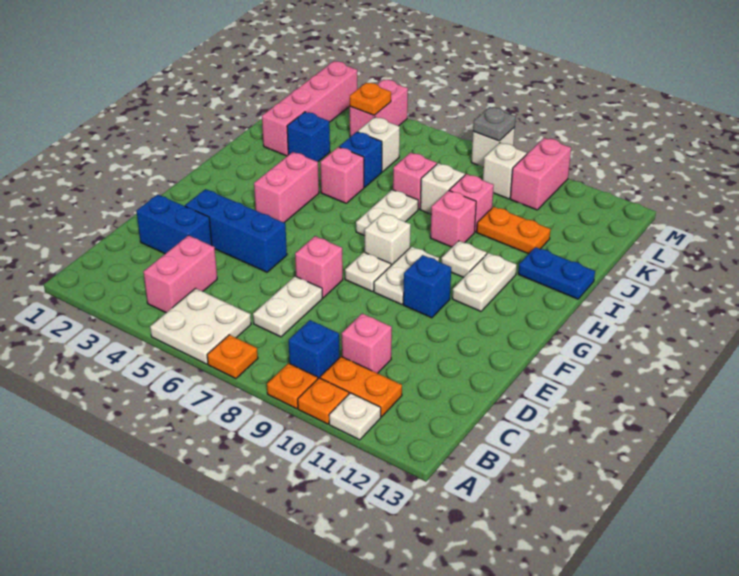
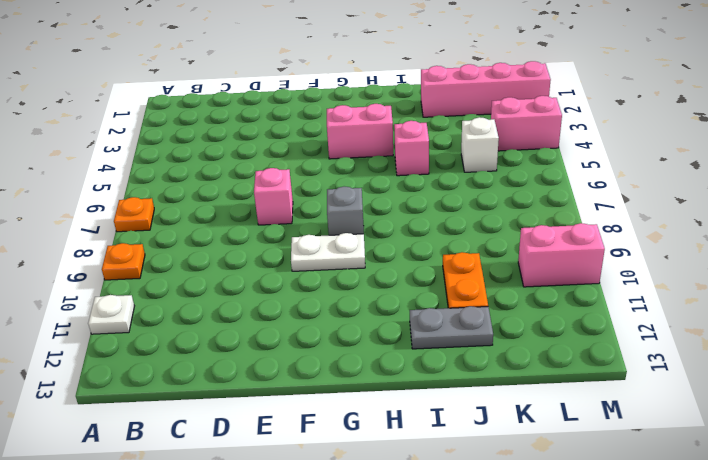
grey 1x1 brick [327,186,364,235] -> white 1x1 brick [365,213,411,265]
grey 1x2 plate [410,306,493,349] -> blue 1x2 plate [518,247,595,299]
none -> white 2x2 plate [150,288,251,364]
none -> orange 1x1 plate [298,378,349,424]
none -> pink 1x2 brick [144,235,217,313]
none -> blue 1x1 brick [289,320,340,378]

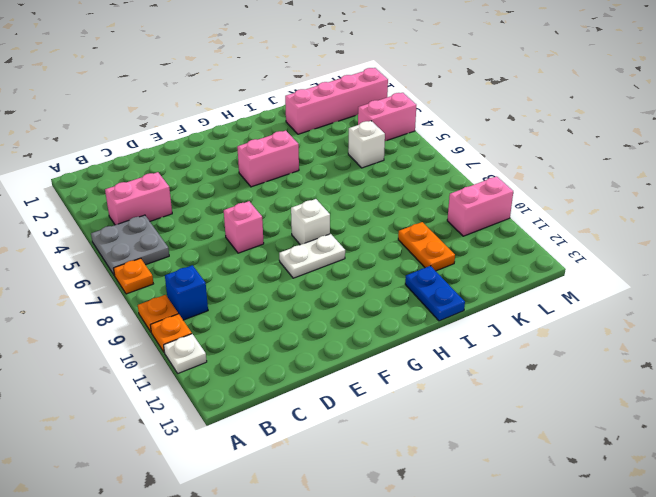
grey 2x2 plate [91,215,169,276] -> white 2x2 plate [150,288,251,364]
none -> orange 1x2 plate [320,357,402,417]
none -> white 1x2 plate [253,276,323,337]
none -> pink 1x1 brick [342,313,392,373]
none -> blue 1x2 brick [137,195,212,254]

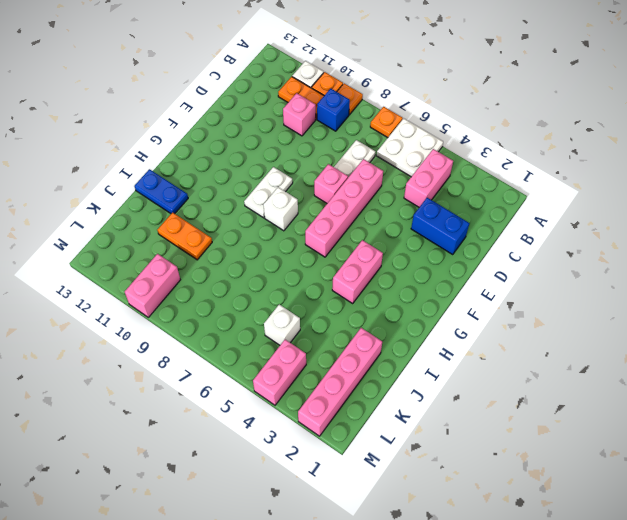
pink 1x4 brick [305,159,383,257] -> none
none -> blue 1x3 brick [185,189,287,272]
none -> white 1x1 plate [345,252,391,292]
none -> blue 1x1 brick [403,255,451,318]
none -> white 1x2 plate [452,253,517,311]

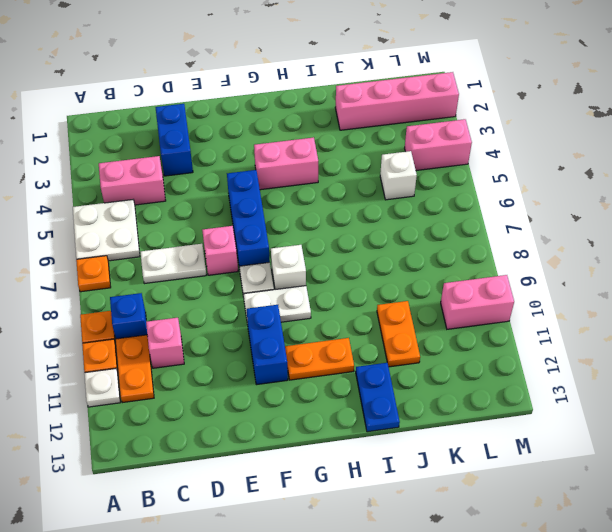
blue 1x3 brick [227,170,270,266] -> blue 1x3 brick moved to [185,189,287,272]
blue 1x2 brick [247,305,288,385] -> blue 1x1 brick [403,255,451,318]
orange 1x2 plate [285,338,354,380] -> white 1x2 plate [452,253,517,311]
none -> white 1x2 plate [356,190,418,236]
none -> white 1x1 plate [441,241,487,277]
none -> pink 1x1 brick [320,147,364,203]
none -> pink 1x1 brick [430,191,476,247]

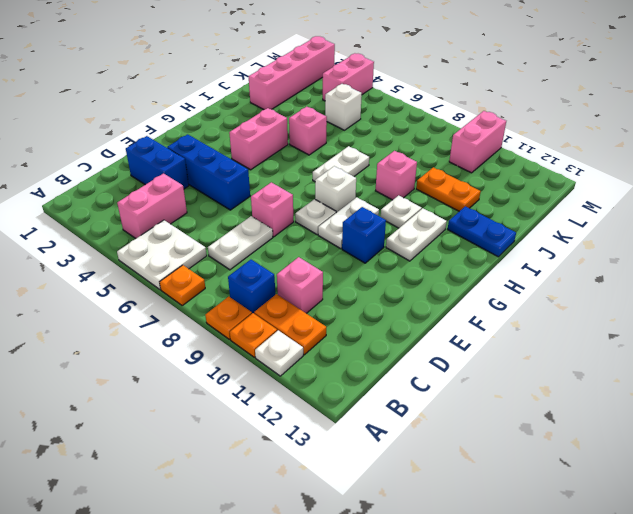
none -> blue 1x1 brick [287,112,330,162]
none -> blue 1x1 brick [339,132,382,187]
none -> pink 1x1 brick [393,153,437,209]
none -> white 1x1 brick [420,163,465,214]

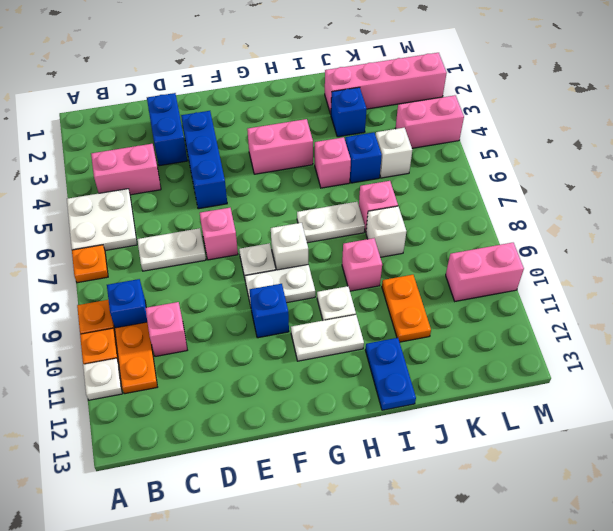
none -> pink 1x1 brick [450,174,494,232]
none -> white 1x1 brick [483,143,527,199]
none -> white 1x1 brick [471,127,515,167]
none -> orange 1x1 plate [350,83,391,115]

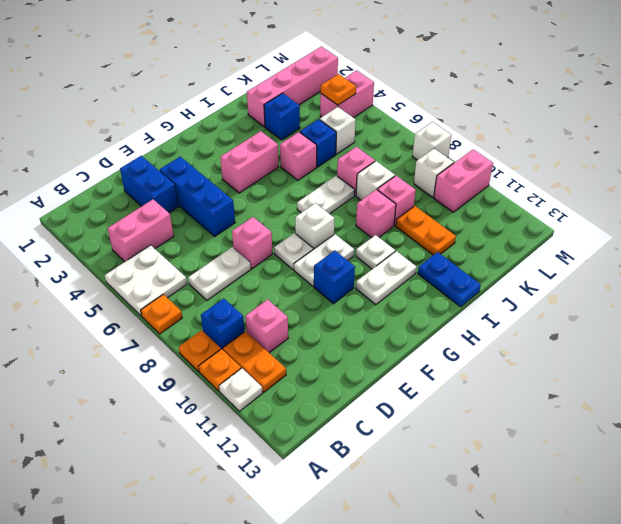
none -> grey 1x1 plate [473,107,516,141]

